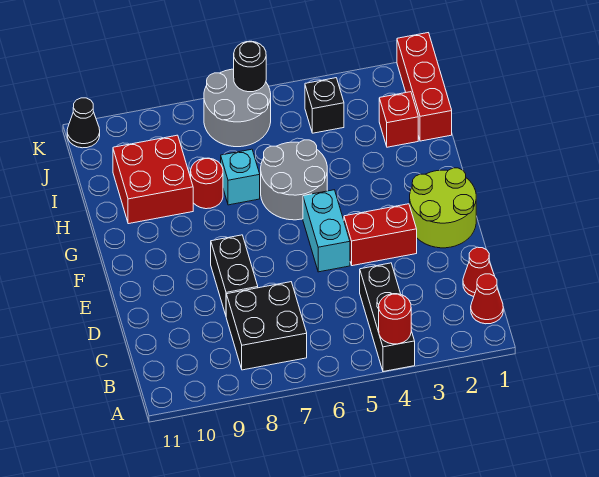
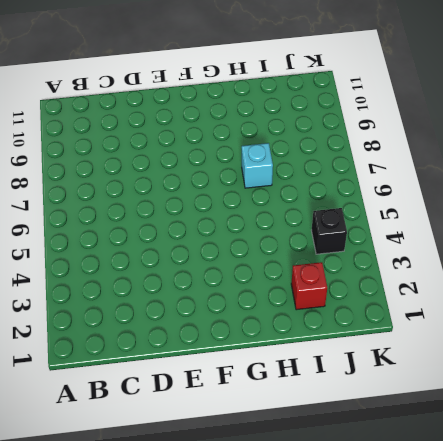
none -> black 1x3 brick [360,263,415,372]
none -> red 1x1 cone [471,274,503,324]
none -> black 2x2 brick [226,282,307,370]

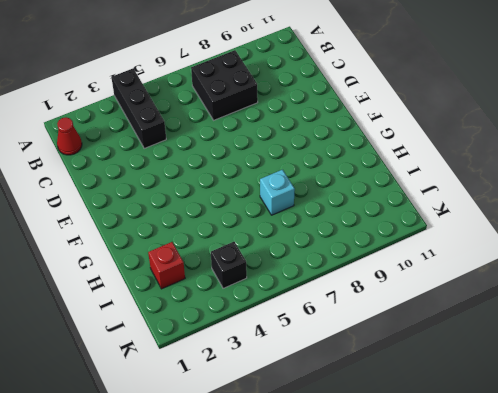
none -> red 1x1 cone [463,247,494,297]
none -> black 1x2 brick [211,235,258,315]
none -> lime 2x2 round brick [410,168,476,248]

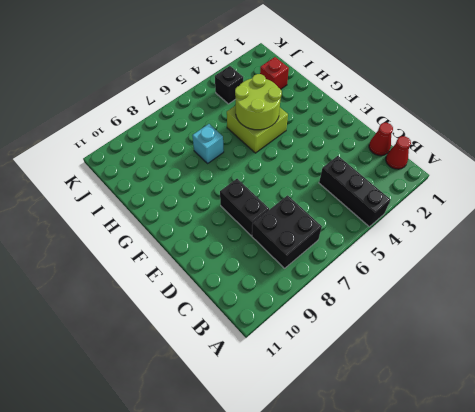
lime 2x2 brick [227,105,288,153] -> grey 2x2 round brick [261,140,327,220]
lime 2x2 round brick [235,74,282,130] -> lime 2x2 round brick moved to [410,168,476,248]
none -> red 1x2 brick [344,204,417,266]
none -> cyan 1x2 brick [303,190,350,272]
none -> red 1x1 round brick [191,158,223,209]

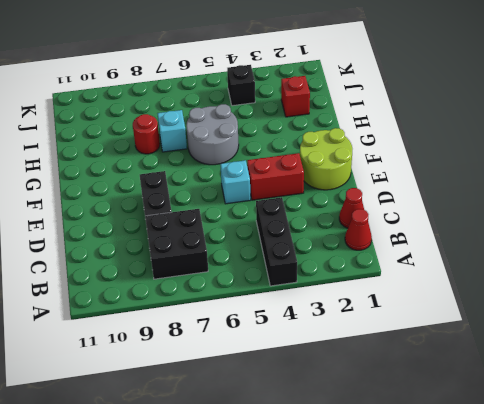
cyan 1x1 brick [220,160,251,204] -> cyan 1x2 brick [303,190,350,272]
none -> red 2x2 brick [113,135,193,224]
none -> red 1x3 brick [397,33,452,141]
none -> grey 2x2 round brick [204,69,271,147]

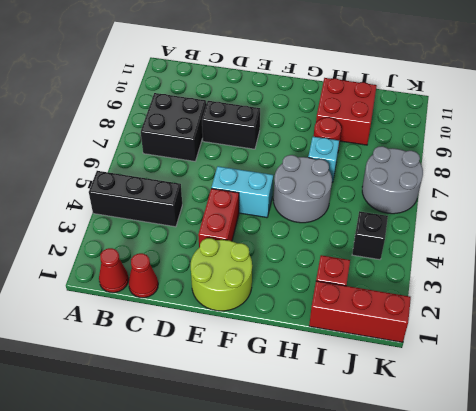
none -> black 1x1 cone [67,98,100,148]
none -> red 1x1 round brick [379,294,411,344]
none -> black 1x1 round brick [234,41,266,92]

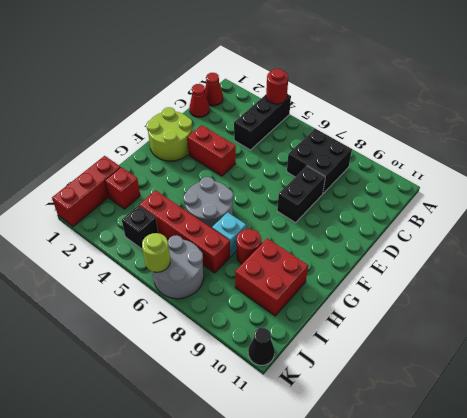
red 1x4 brick [139,190,230,273] -> none
lime 1x1 round brick [142,233,170,272] -> black 1x1 round brick [234,41,266,92]
none -> cyan 1x2 brick [303,190,350,272]

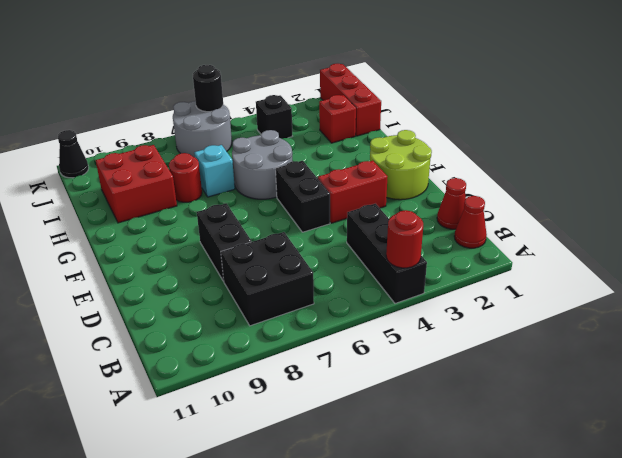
black 1x2 brick [276,161,330,232] -> cyan 1x2 brick [303,190,350,272]

